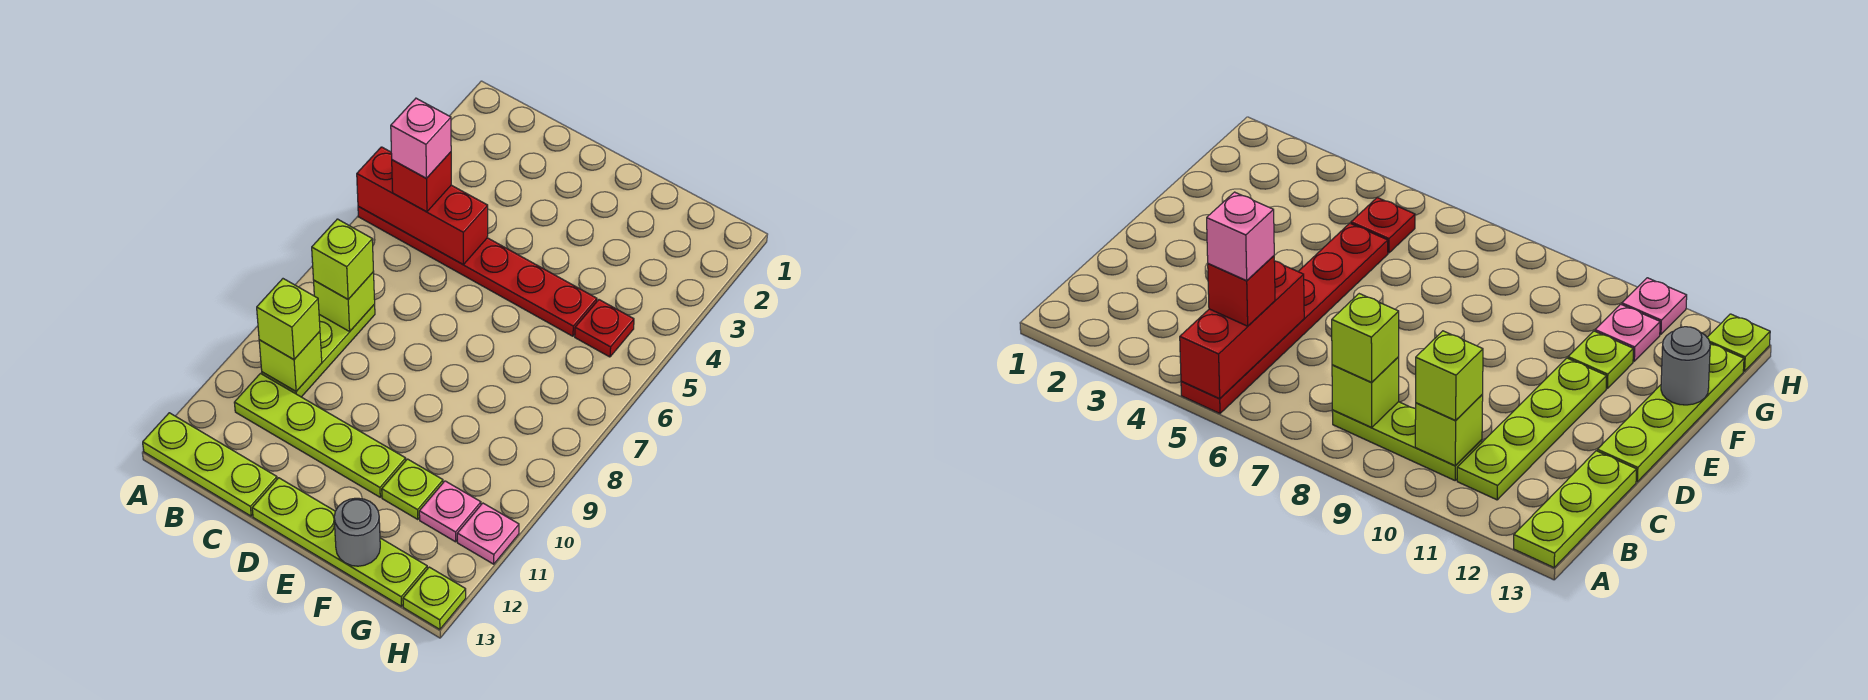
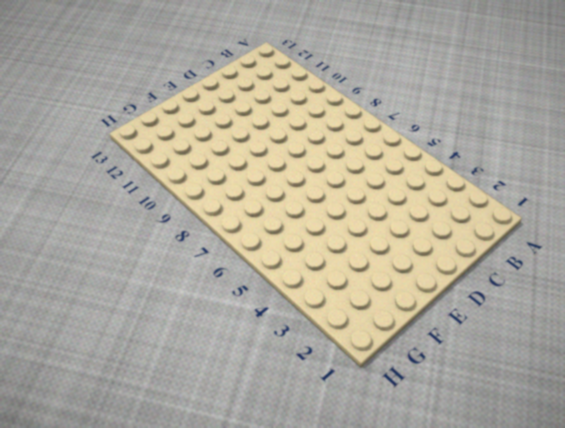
none -> red 1x6 plate [358,207,597,336]
none -> lime 1x3 plate [143,413,277,516]
none -> lime 1x3 plate [262,304,375,397]

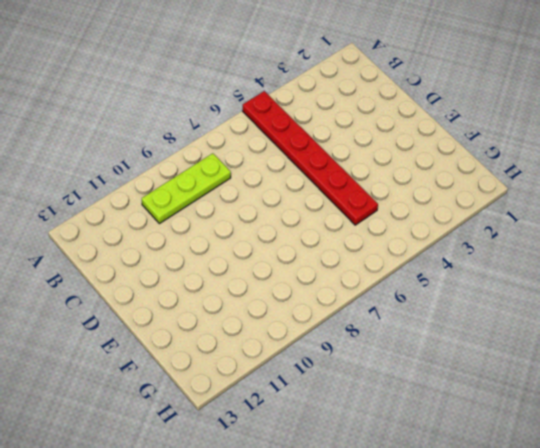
none -> lime 1x3 plate [143,413,277,516]
none -> lime 1x4 plate [234,374,406,497]
none -> lime 1x4 plate [252,478,427,606]

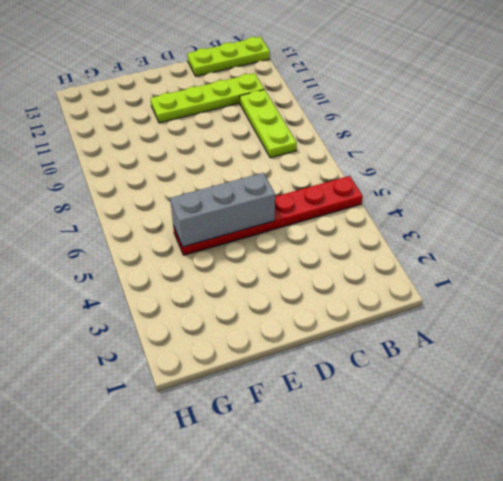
grey 1x3 brick [170,173,275,247] -> none
none -> lime 1x4 plate [252,478,427,606]
none -> lime 1x1 plate [382,459,443,519]
none -> red 1x1 plate [575,300,634,357]

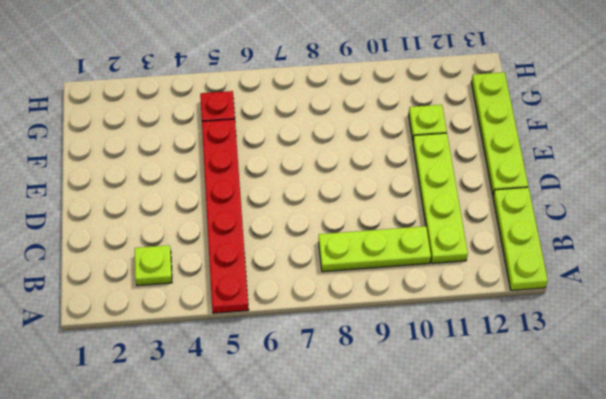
lime 1x1 plate [135,245,172,286] -> lime 1x1 plate moved to [403,567,466,629]
none -> pink 1x1 plate [419,481,481,542]
none -> pink 1x1 plate [457,503,519,564]
none -> red 1x3 brick [357,147,488,264]

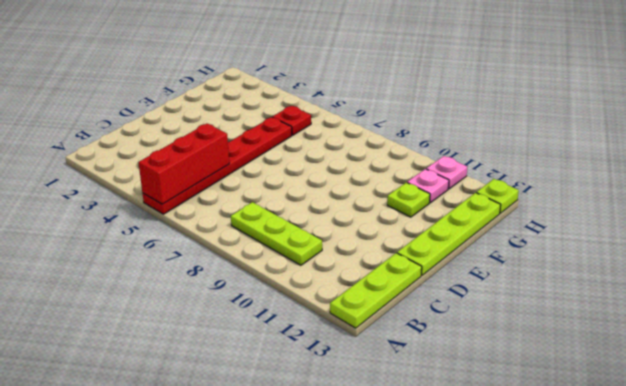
none -> lime 1x4 plate [234,374,406,497]
none -> lime 1x1 brick [314,272,375,332]
none -> lime 1x1 brick [259,332,322,391]

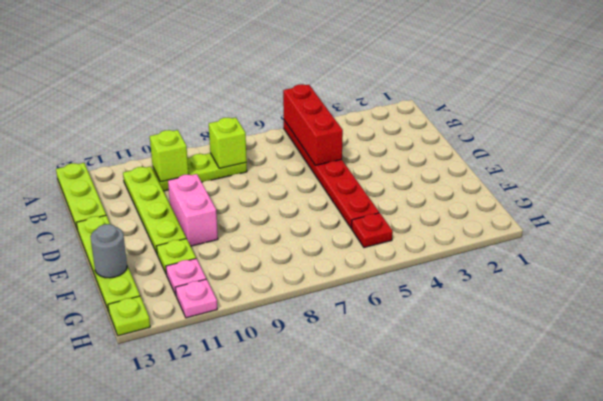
pink 1x2 brick [168,174,218,246] -> none
none -> red 1x1 brick [392,152,451,212]
none -> lime 1x1 brick [312,219,373,299]
none -> lime 1x1 brick [257,279,320,360]

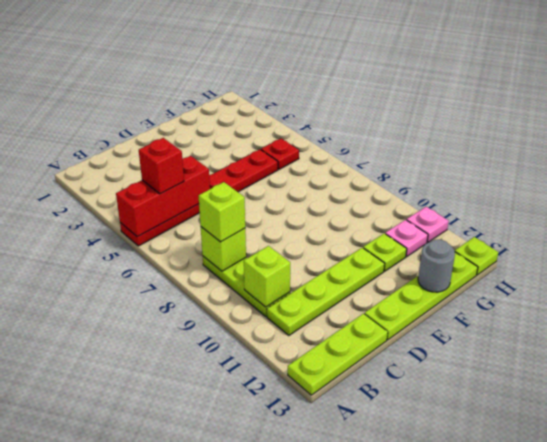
none -> lime 1x1 brick [257,279,320,360]
none -> pink 1x1 brick [391,98,451,178]

